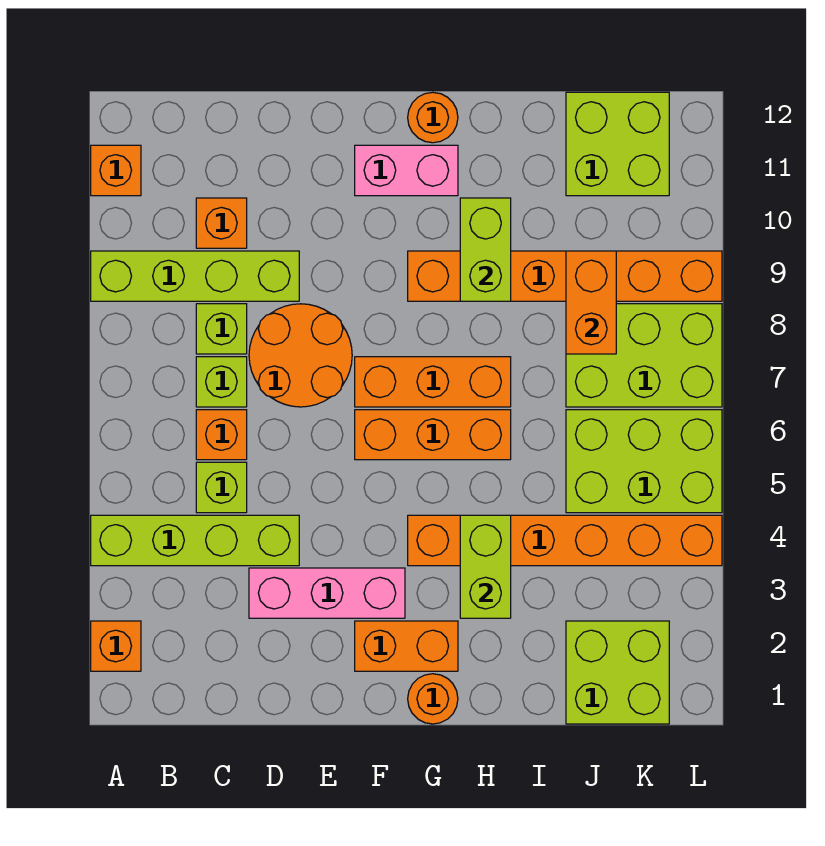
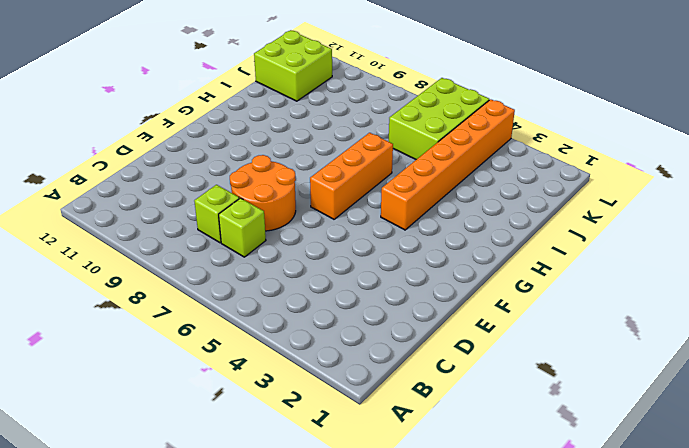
none -> orange 1x1 brick [91,621,141,671]
none -> lime 1x4 brick [91,515,299,566]
none -> lime 1x4 brick [91,251,299,301]

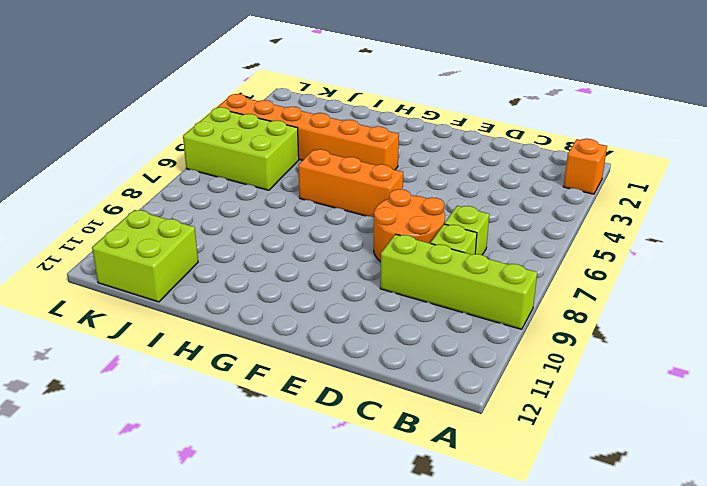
none -> lime 1x4 brick [91,515,299,566]
none -> orange 1x1 brick [91,145,141,196]
none -> lime 1x1 brick [196,462,247,513]

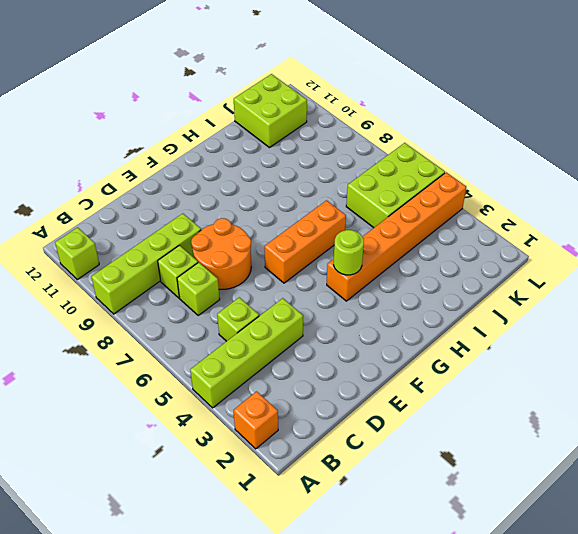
lime 1x1 brick [55,227,99,279] -> orange 1x1 brick [91,145,141,196]
lime 1x1 round brick [334,230,364,275] -> none
none -> orange 1x1 brick [196,410,247,460]
none -> orange 1x1 brick [196,198,247,248]
none -> pink 1x3 brick [249,568,405,618]

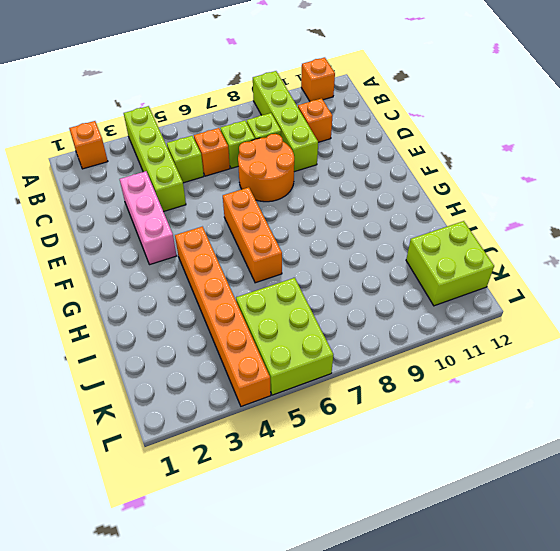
none -> orange 1x2 brick [355,621,458,671]
none -> orange 1x3 brick [355,357,511,407]
none -> pink 1x2 brick [355,145,458,196]

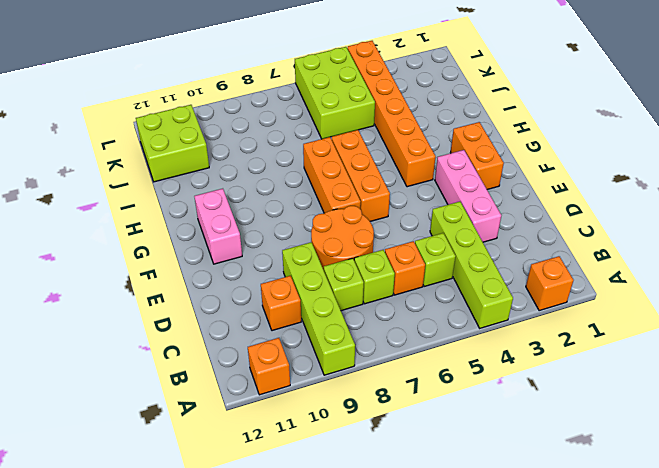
none -> orange 1x1 round brick [408,674,458,724]
none -> orange 1x6 brick [408,251,722,301]
none -> orange 1x1 round brick [408,92,458,143]

